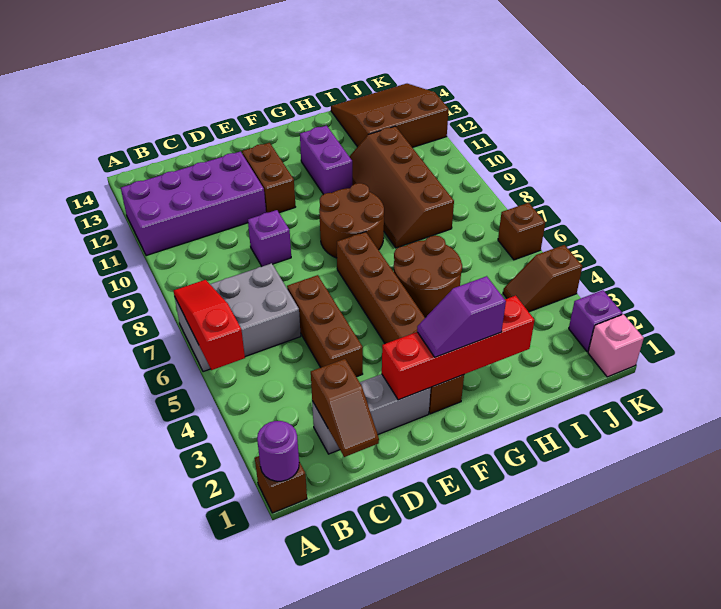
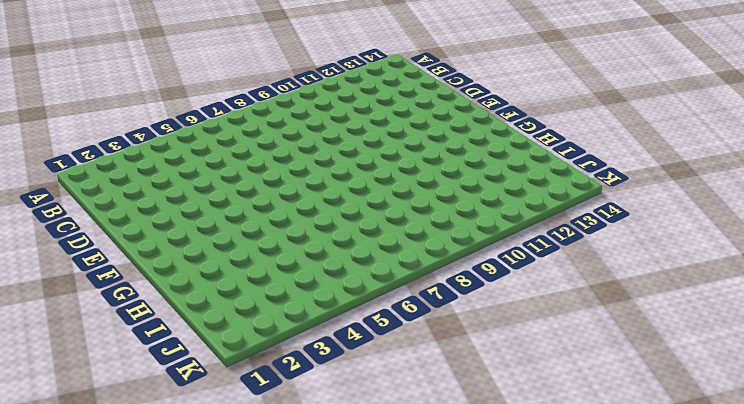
none -> brown 1x1 brick [255,456,307,513]
none -> grey 2x3 brick [175,263,301,372]
none -> purple 2x4 brick [121,151,266,256]

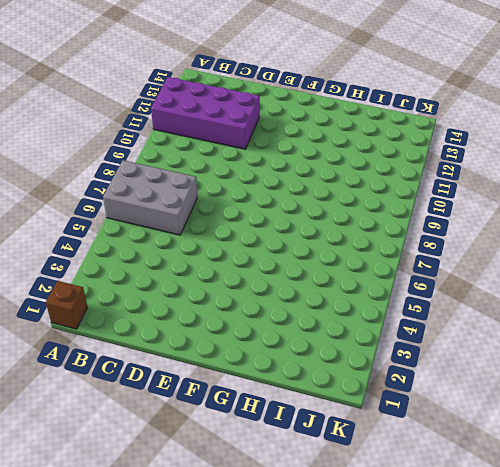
none -> grey 1x3 brick [312,374,431,454]
none -> brown 1x3 brick [287,275,363,377]
none -> purple 1x1 brick [248,210,291,266]

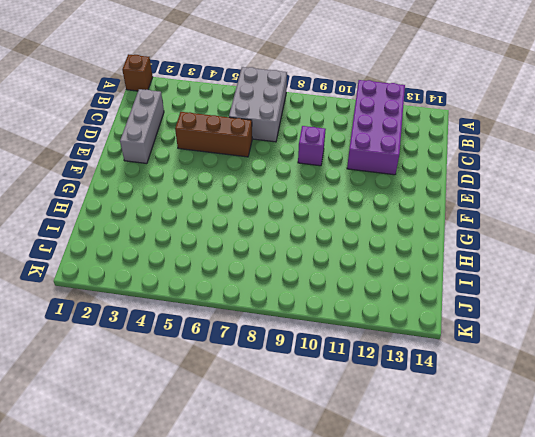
none -> brown 1x2 brick [242,143,295,213]
none -> brown 1x6 brick [337,232,464,414]
none -> brown 2x2 round brick [319,183,384,258]

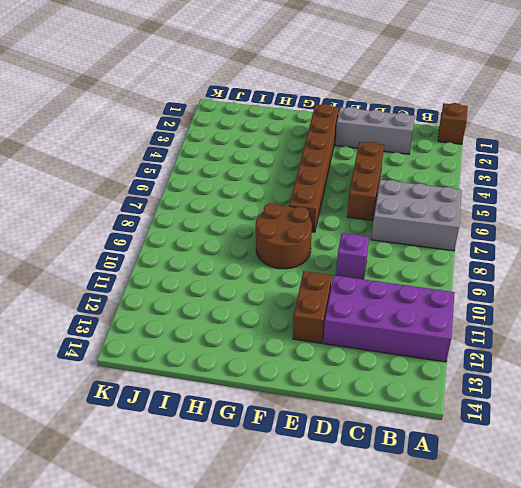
none -> brown 2x2 round brick [394,235,462,317]
none -> purple 1x2 brick [300,126,352,194]
none -> brown 2x4 slope [349,126,454,248]

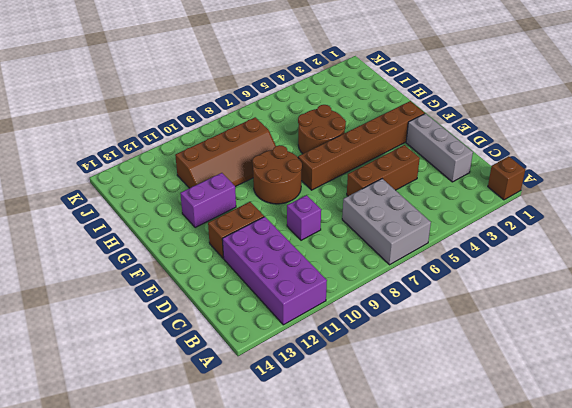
none -> brown 3x3 slope [331,84,449,147]
none -> brown 1x2 slope [503,245,582,312]
none -> pink 1x1 brick [588,314,644,377]

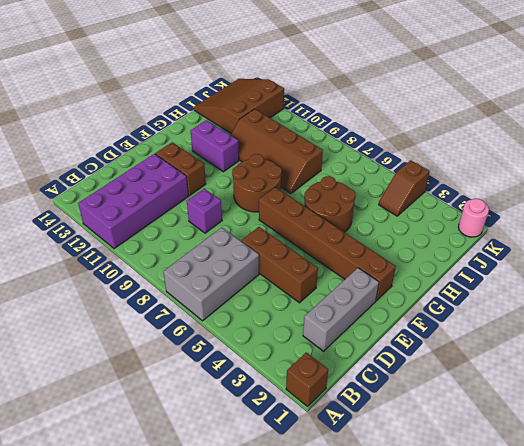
pink 1x1 round brick [458,199,489,237] -> pink 1x1 brick [588,314,644,377]
none -> purple 1x1 brick [569,290,622,352]
none -> brown 1x1 brick [498,203,545,260]
none -> purple 1x1 round brick [257,421,299,481]

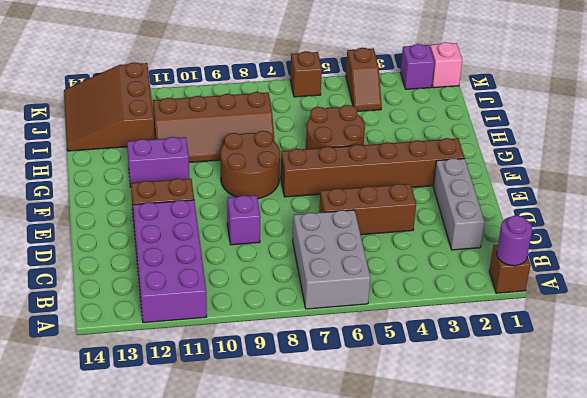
none -> red 1x3 slope [173,280,245,370]
none -> brown 1x2 slope [311,359,379,457]
none -> red 1x4 brick [382,295,535,400]

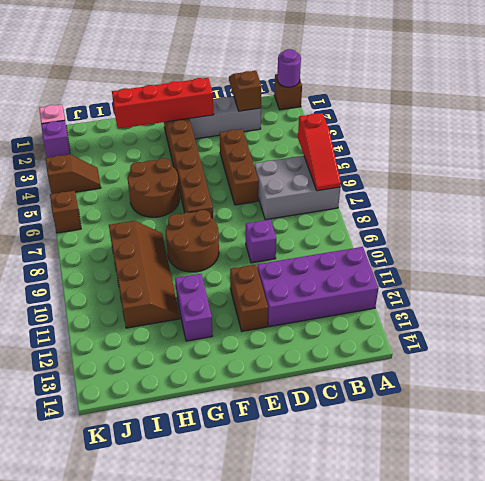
none -> brown 3x3 slope [331,84,449,147]
none -> purple 1x2 slope [417,276,506,357]

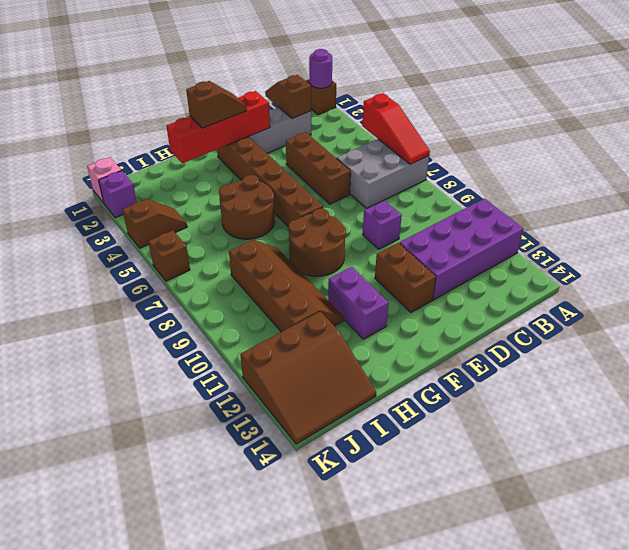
brown 1x2 slope [186,81,247,128] -> purple 1x2 slope [417,276,506,357]

